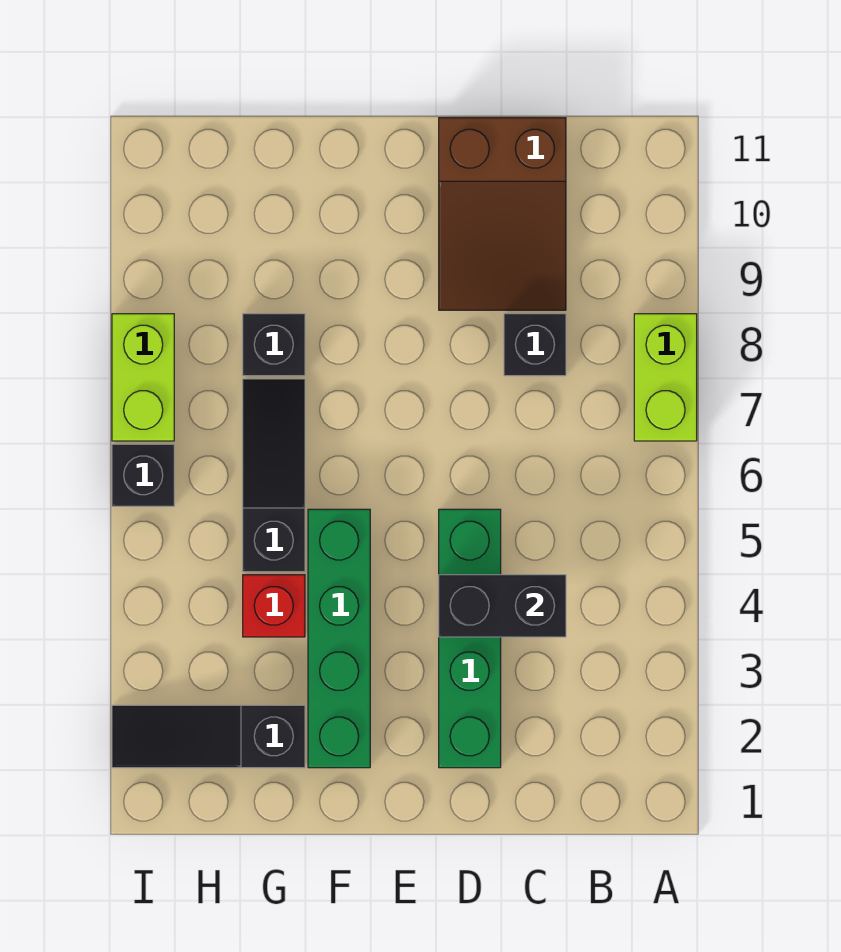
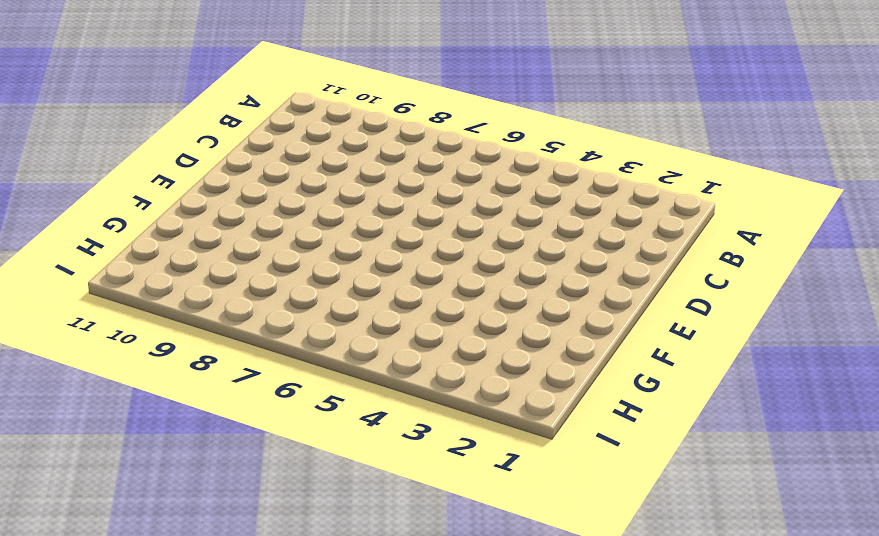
none -> lime 1x2 brick [634,314,697,441]
none -> black 1x1 brick [504,314,566,376]
none -> brown 2x3 slope [439,118,566,310]

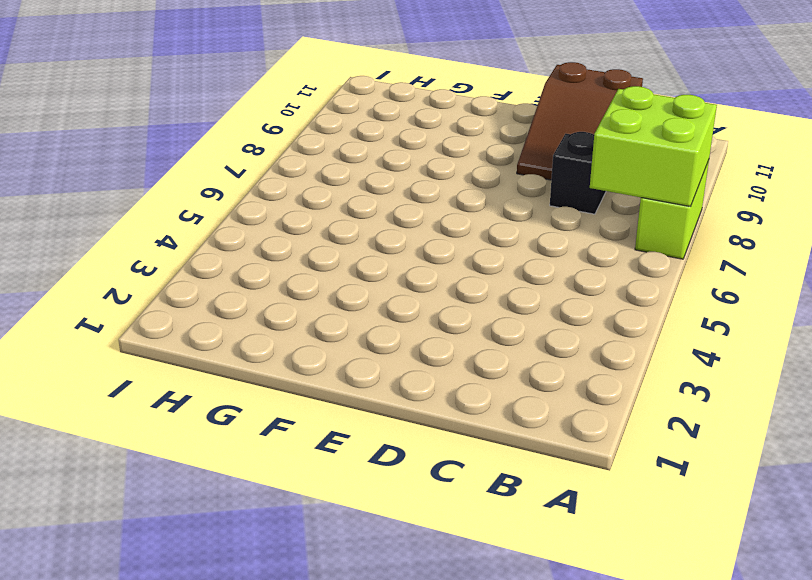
lime 2x2 brick [590,86,717,207] -> none
none -> green 1x4 brick [439,509,501,768]
none -> green 1x4 brick [308,509,370,768]
none -> black 1x3 slope [112,705,305,768]

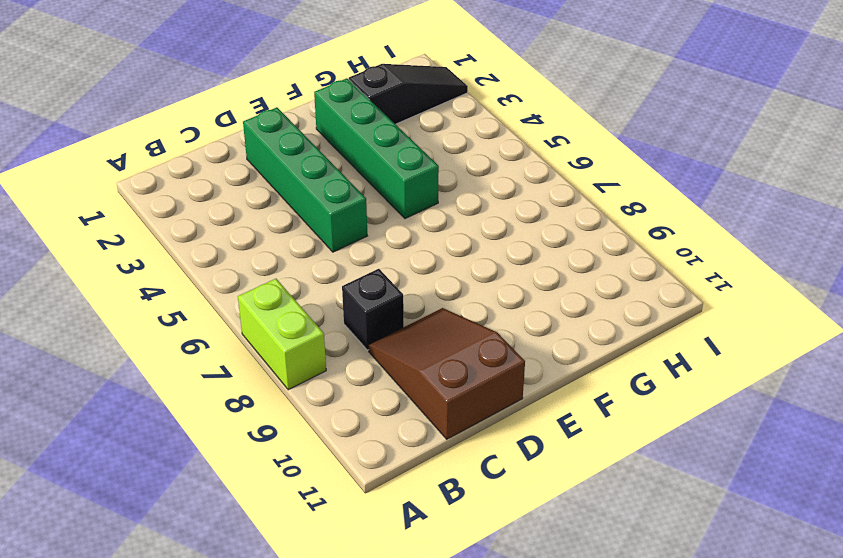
none -> red 1x1 brick [243,575,305,637]
none -> black 1x3 slope [243,379,305,572]
none -> black 1x1 brick [243,314,305,376]

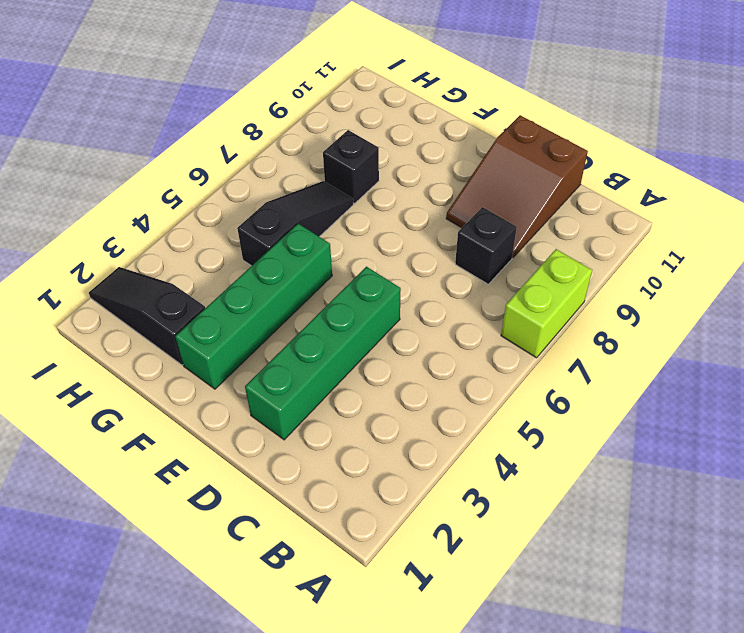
none -> red 1x1 brick [243,575,305,637]
none -> black 1x1 brick [112,444,174,506]
none -> lime 1x2 brick [112,314,174,441]

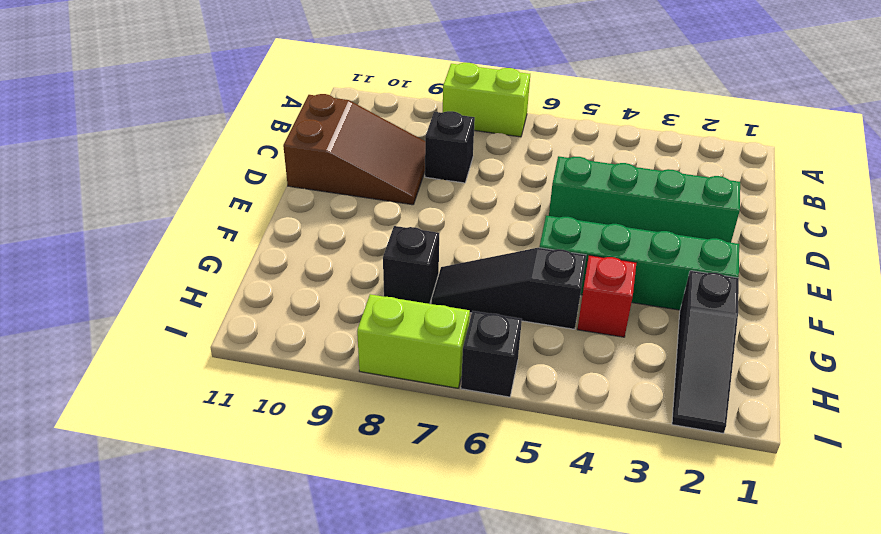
none -> black 1x2 brick [439,575,566,637]

